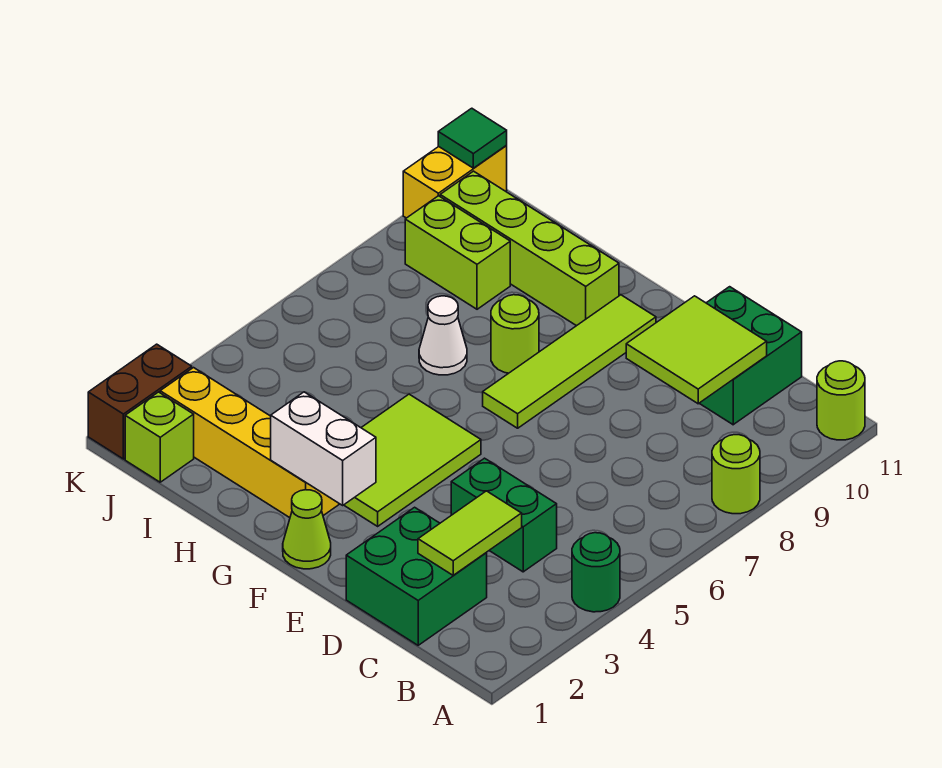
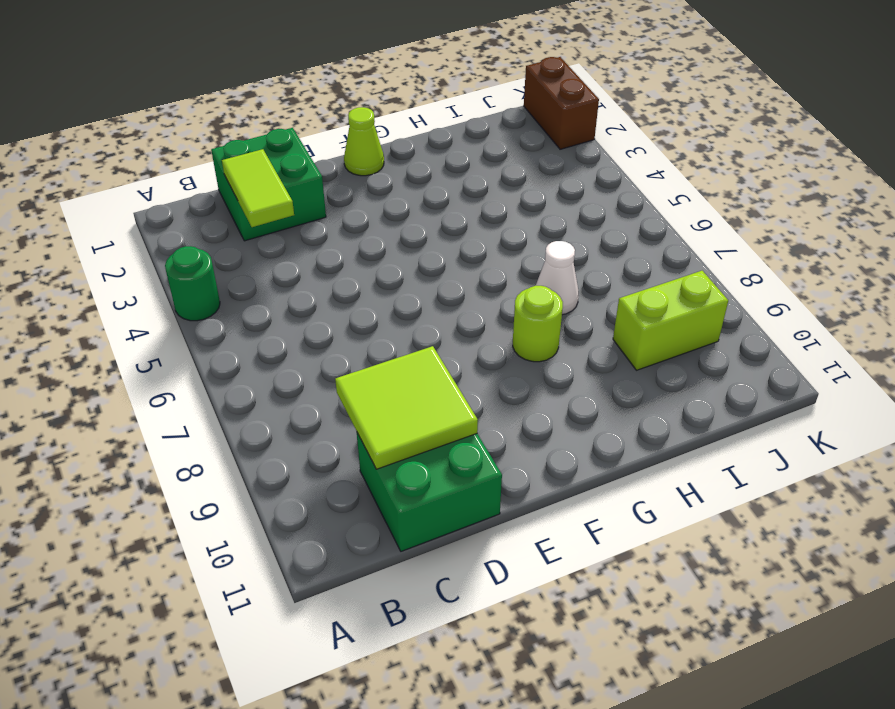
none -> lime 1x1 round brick [712,435,760,514]
none -> lime 1x1 round brick [817,361,865,440]
none -> green 1x2 brick [451,458,557,572]

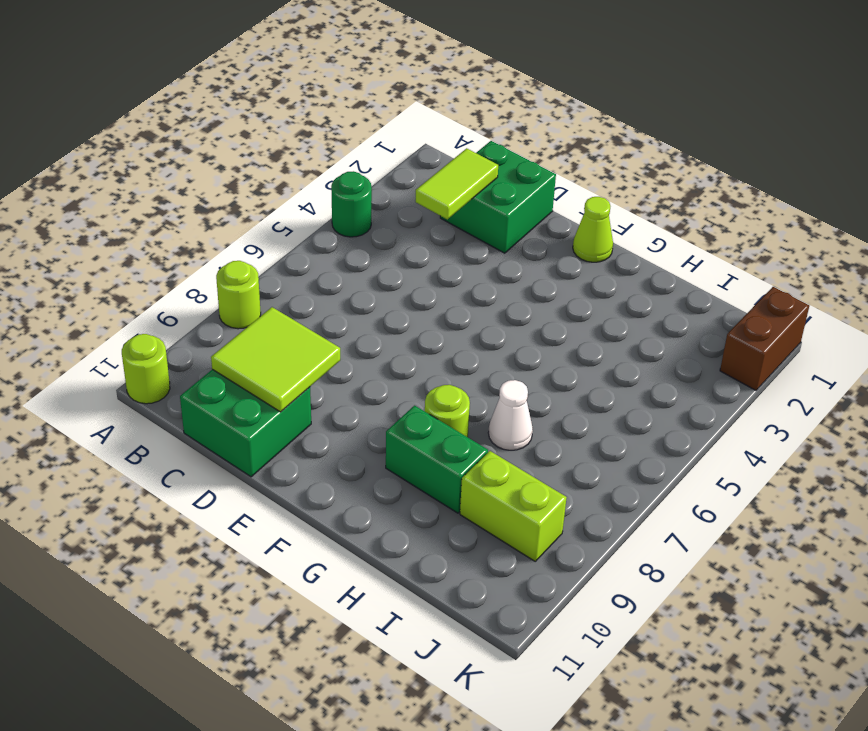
green 1x2 brick [386,406,488,513] -> green 1x2 brick moved to [451,458,557,572]
none -> lime 2x3 tile [344,394,481,526]
none -> lime 1x4 tile [483,295,656,428]
none -> yellow 1x4 brick [160,368,339,518]

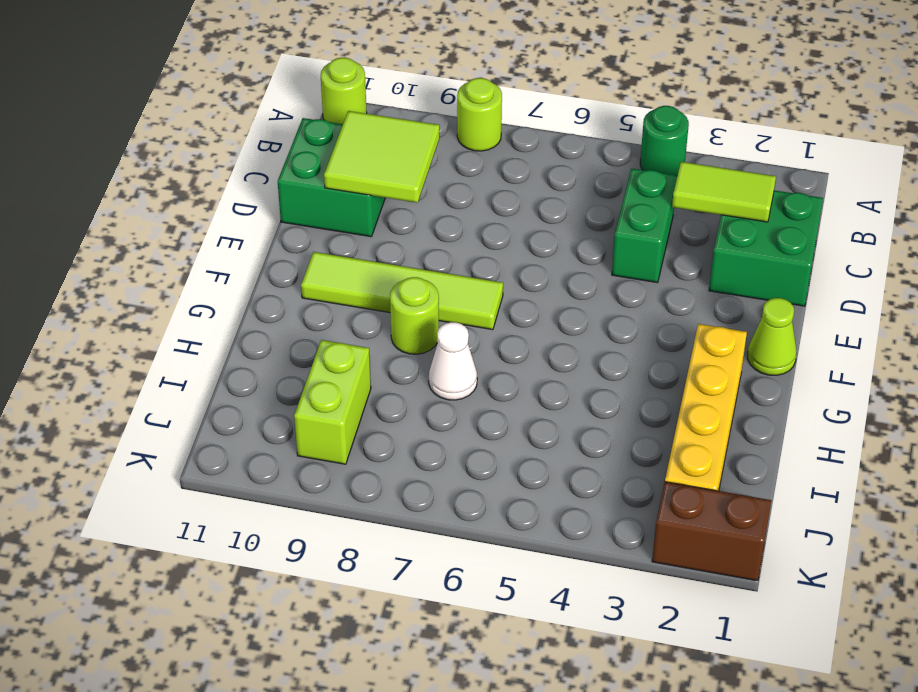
none -> lime 2x3 tile [344,394,481,526]
none -> lime 1x4 brick [440,171,619,326]
none -> lime 1x1 brick [125,392,194,482]

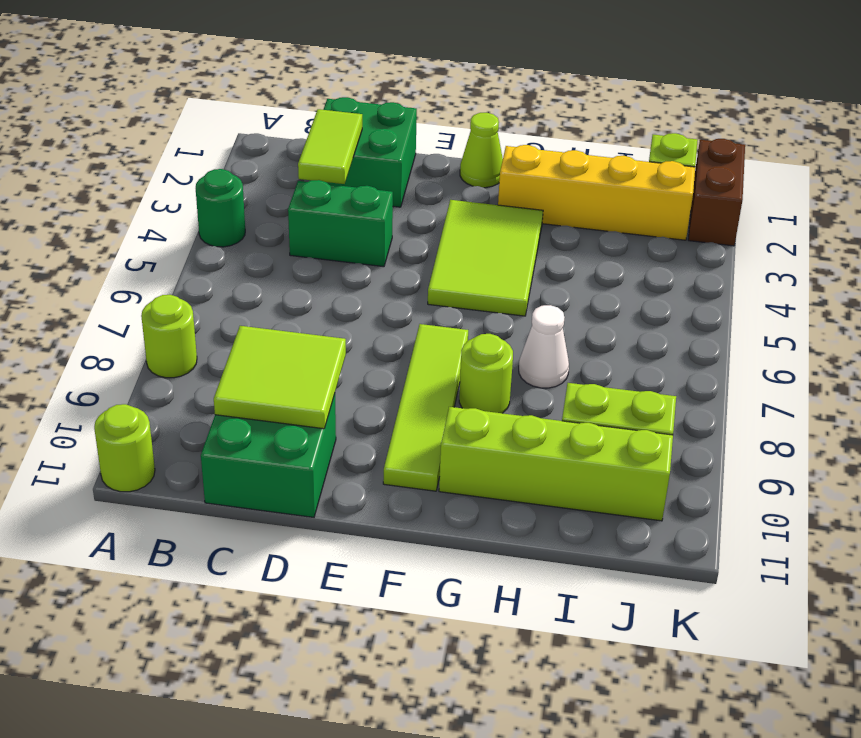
none -> yellow 1x2 brick [403,145,507,218]
none -> white 1x2 brick [271,392,376,505]
none -> green 1x1 tile [438,108,507,168]

